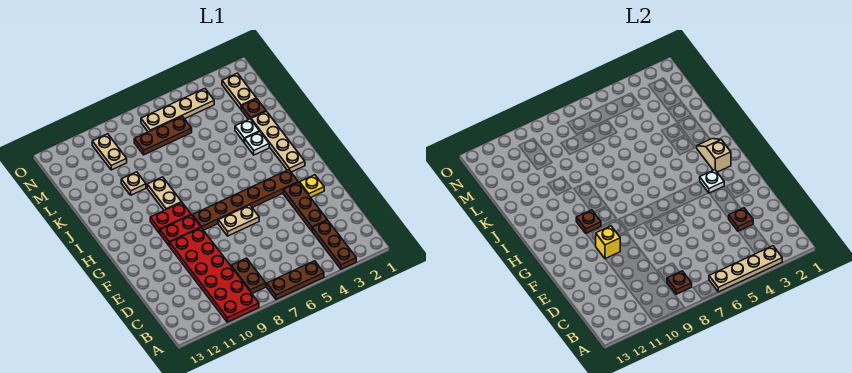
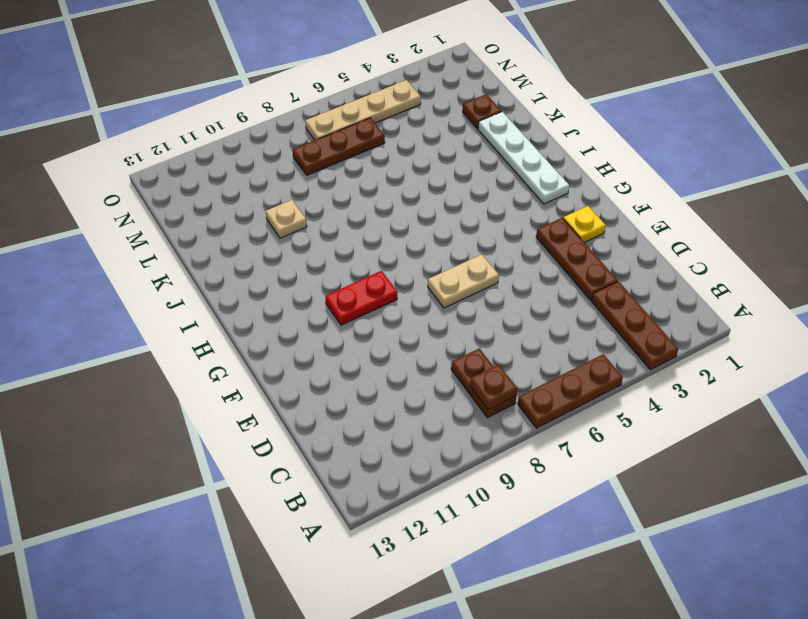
white 1x4 plate [478,112,569,204] -> tan 1x4 plate [251,111,305,172]
none -> red 2x6 plate [170,228,259,322]
none -> brown 1x6 plate [193,170,298,230]
none -> red 1x2 plate [150,202,191,233]

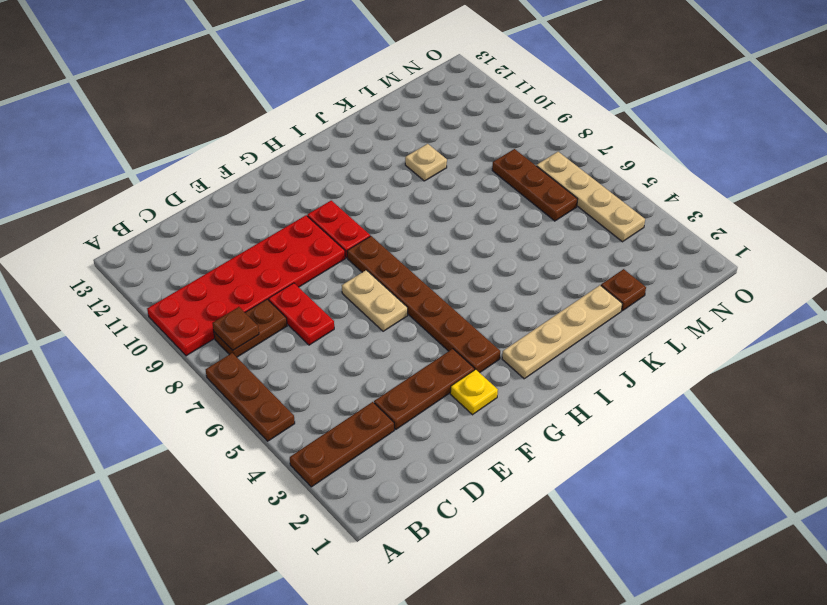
red 1x2 plate [269,283,334,345] -> red 1x2 plate moved to [150,202,191,233]
none -> tan 1x2 plate [147,177,181,210]
none -> white 1x1 plate [245,132,269,155]
none -> white 1x1 plate [235,119,260,142]

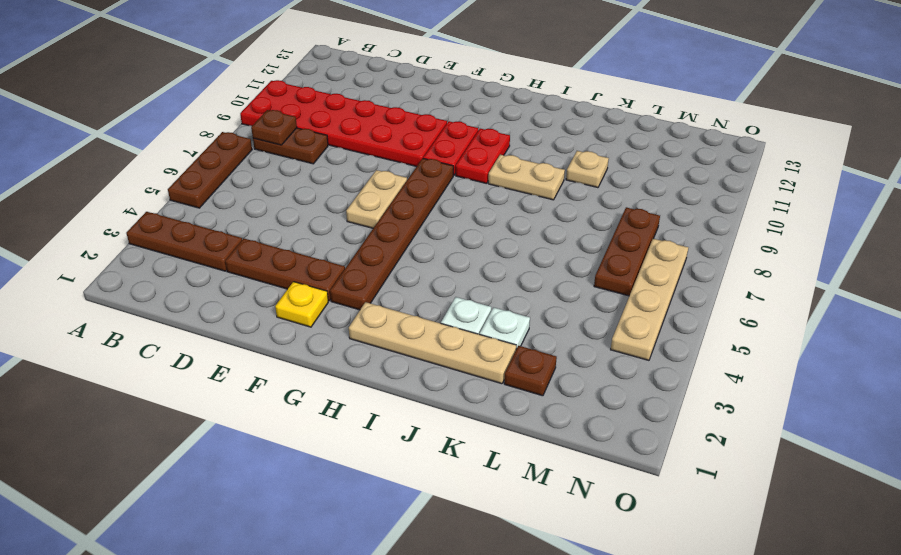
none -> tan 1x2 plate [222,73,256,109]
none -> tan 1x2 plate [92,134,127,170]
none -> tan 1x4 plate [709,246,782,292]

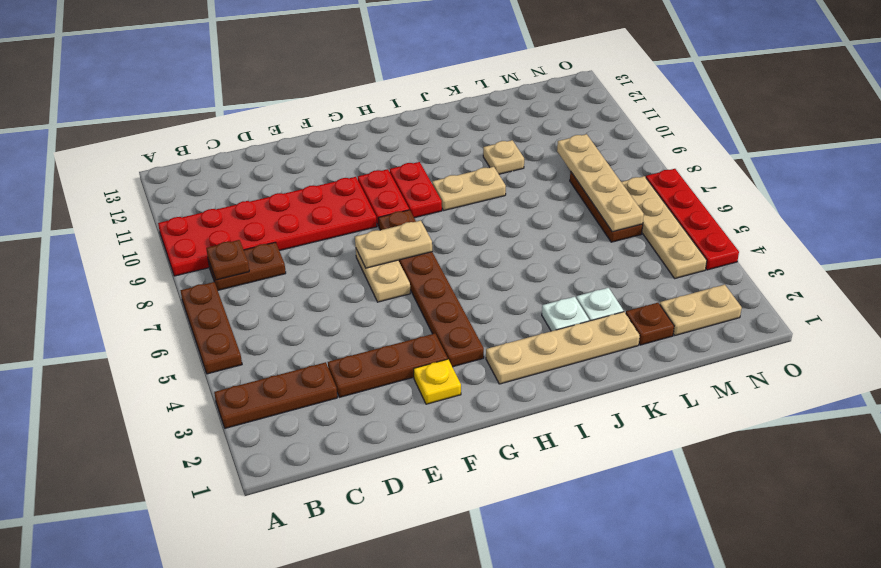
tan 1x2 plate [355,220,432,268] -> tan 1x2 plate moved to [92,134,127,170]
tan 1x4 plate [557,134,644,232] -> tan 1x4 plate moved to [709,246,782,292]
red 1x4 plate [646,169,739,270] -> none
none -> brown 1x1 plate [728,208,753,231]
none -> yellow 1x1 brick [596,226,620,259]
none -> white 1x1 plate [700,170,724,193]

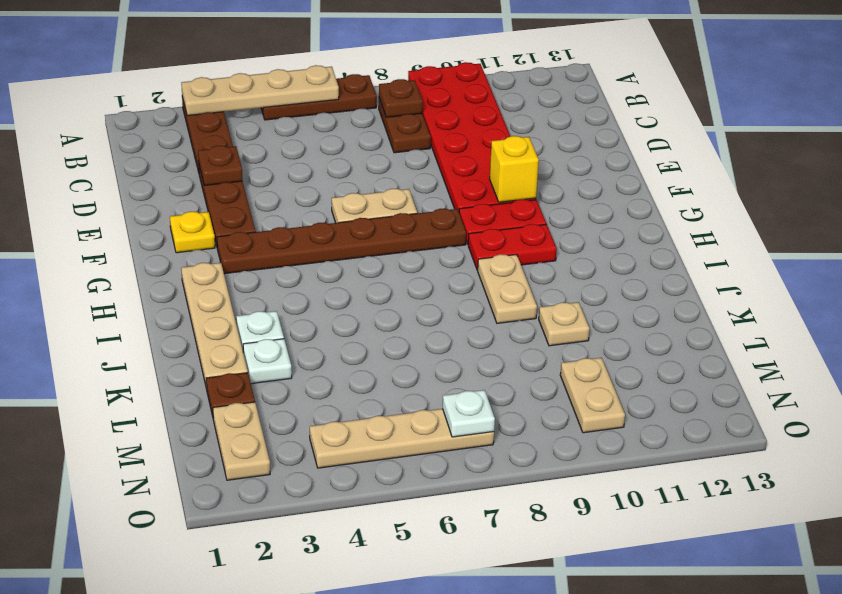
white 1x1 plate [443,390,495,437] -> white 1x1 plate moved to [700,170,724,193]
none -> brown 1x3 plate [134,116,192,155]
none -> tan 1x2 slope [697,139,731,172]
none -> brown 1x1 plate [576,210,601,233]

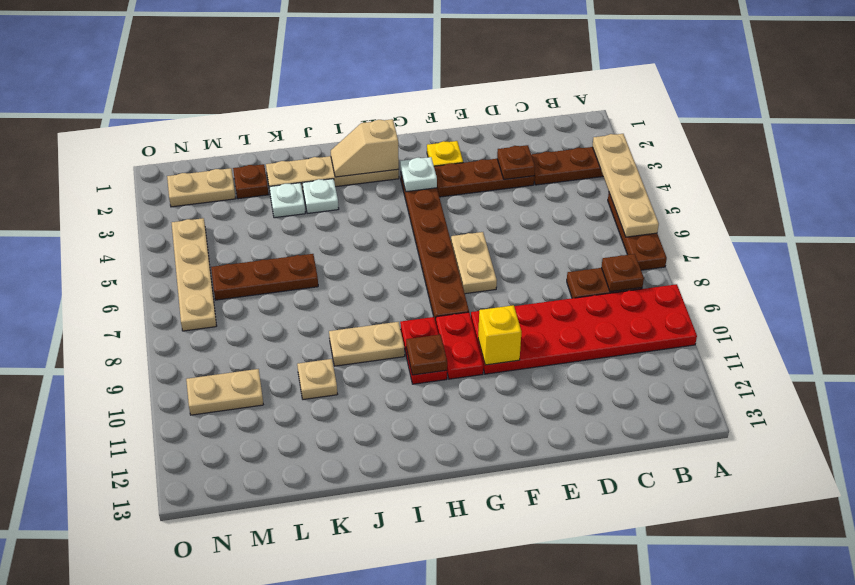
brown 1x3 plate [211,254,318,300] -> brown 1x3 plate turned to [134,116,192,155]

